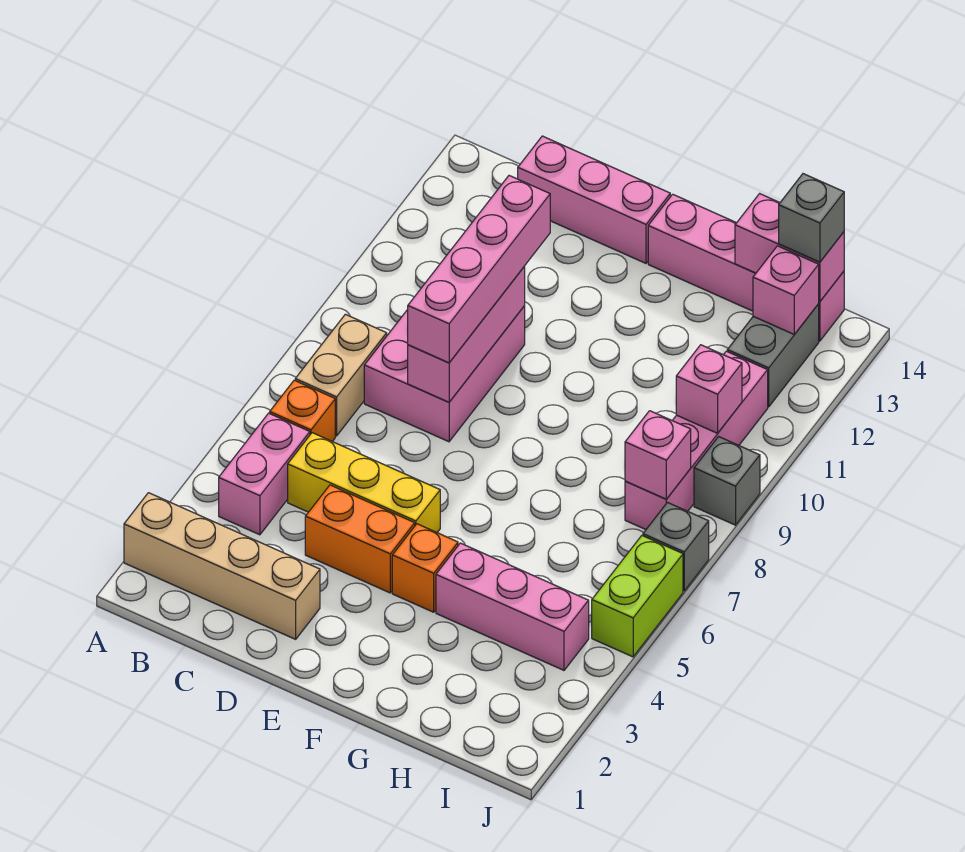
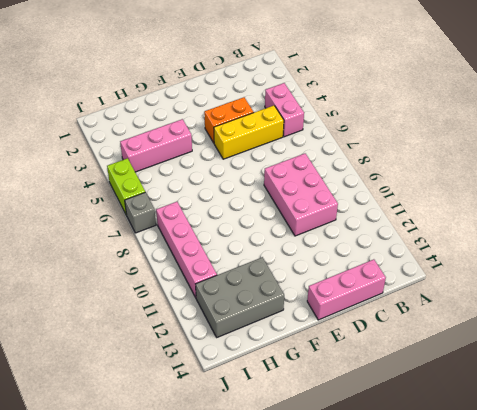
grey 2x3 brick [196,257,284,337] -> grey 1x2 brick [727,304,819,407]
none -> tan 1x4 brick [124,493,320,639]
none -> orange 1x1 brick [270,380,335,441]
none -> tan 1x2 brick [295,314,387,436]

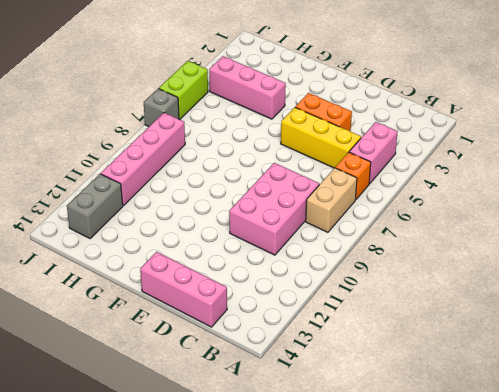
none -> tan 1x4 brick [124,493,320,639]
none -> orange 1x1 brick [392,524,458,612]
none -> pink 1x4 brick [648,194,844,341]

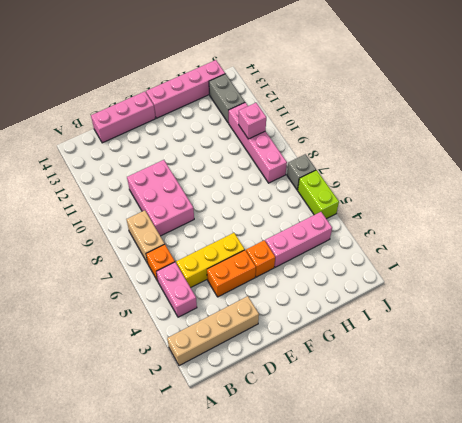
none -> grey 1x1 brick [694,437,760,525]
none -> pink 1x3 brick [408,266,525,402]
none -> pink 1x2 brick [735,194,844,302]

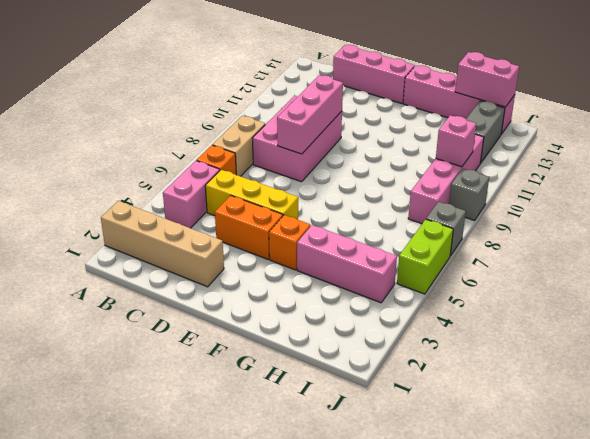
none -> pink 1x1 brick [625,411,691,499]
none -> pink 1x1 brick [753,246,819,334]
none -> pink 1x4 brick [408,176,550,363]

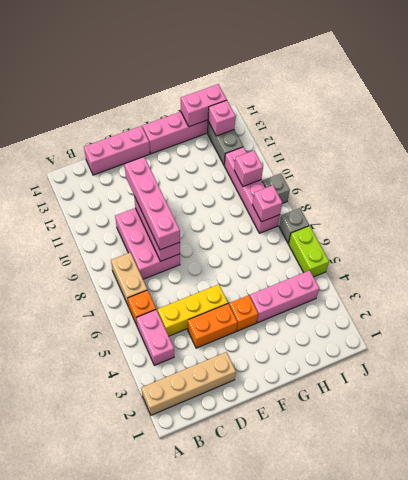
none -> grey 1x1 brick [779,174,844,262]

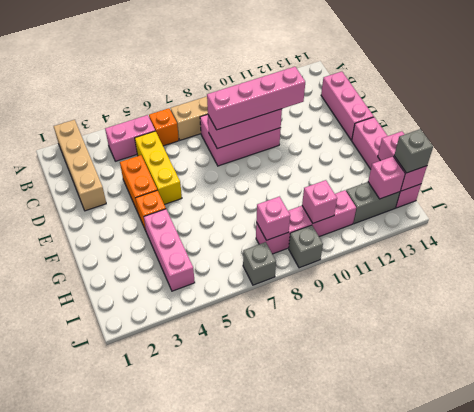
none -> lime 1x2 brick [592,536,683,657]

